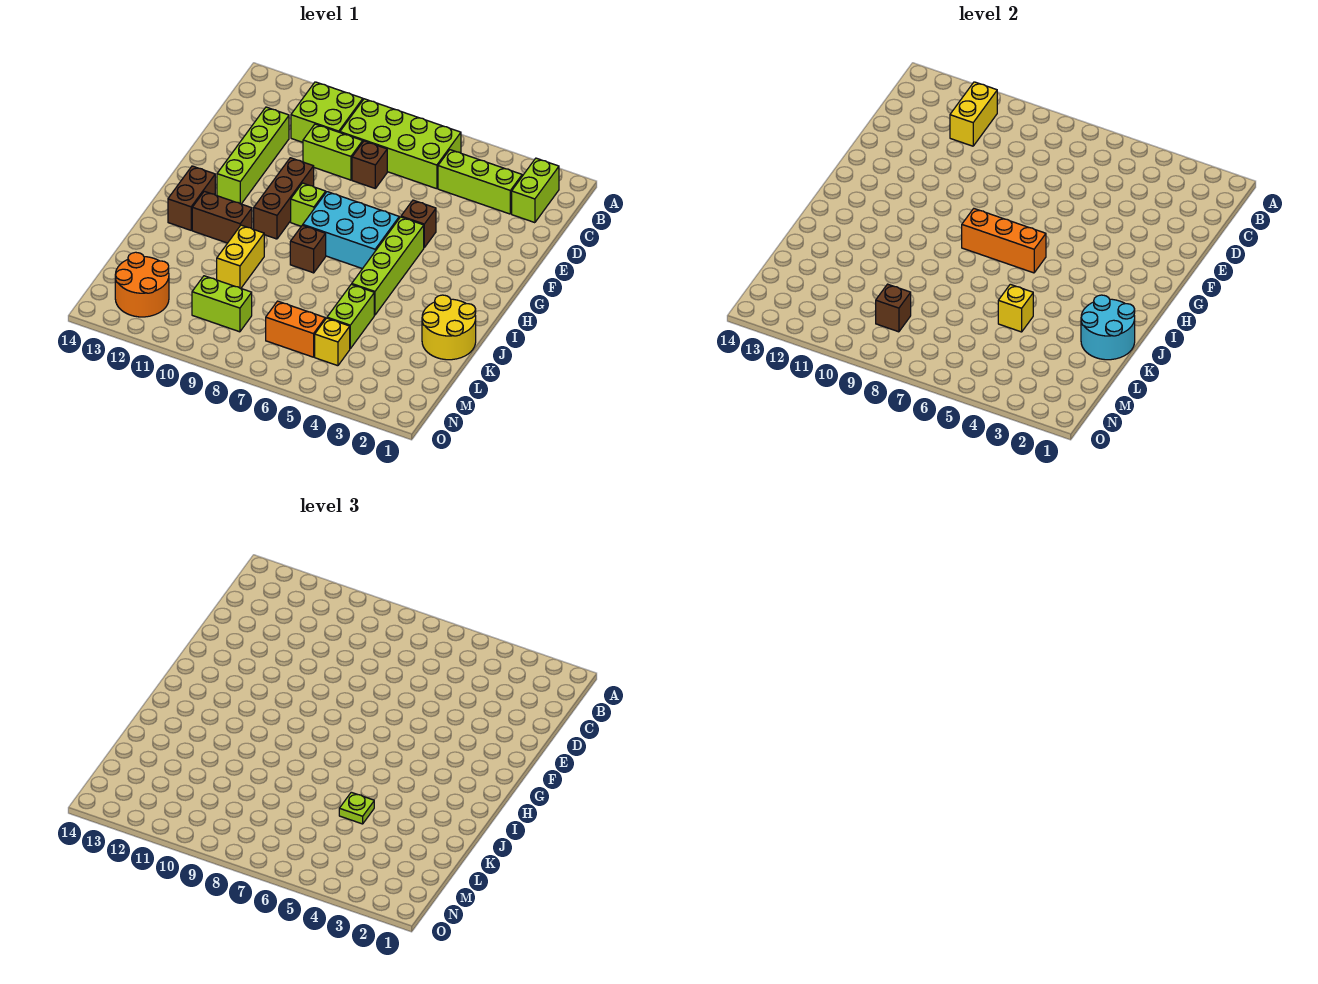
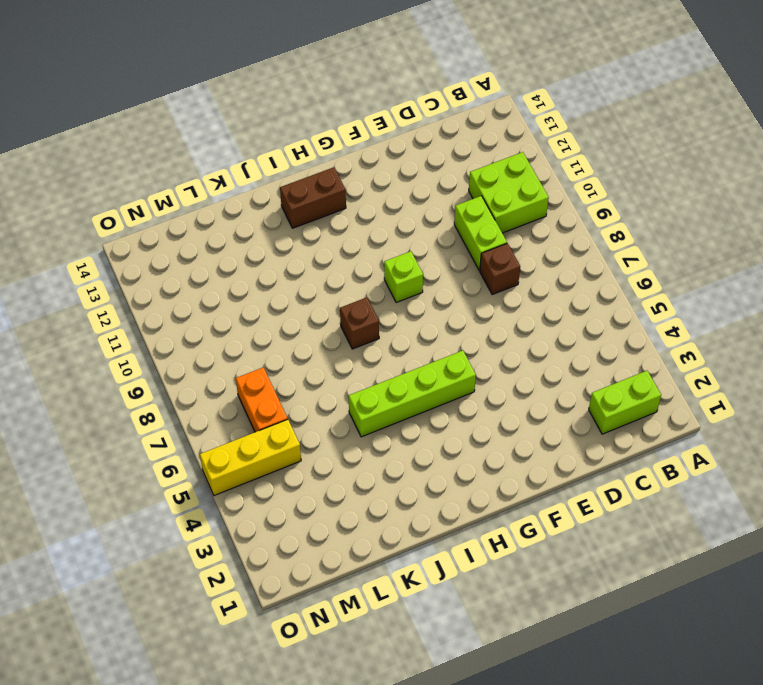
yellow 1x3 brick [200,420,301,496] -> yellow 1x1 brick [315,318,350,366]
none -> lime 2x4 brick [340,99,461,189]
none -> lime 1x3 brick [438,150,522,214]
none -> lime 1x4 brick [217,107,289,204]

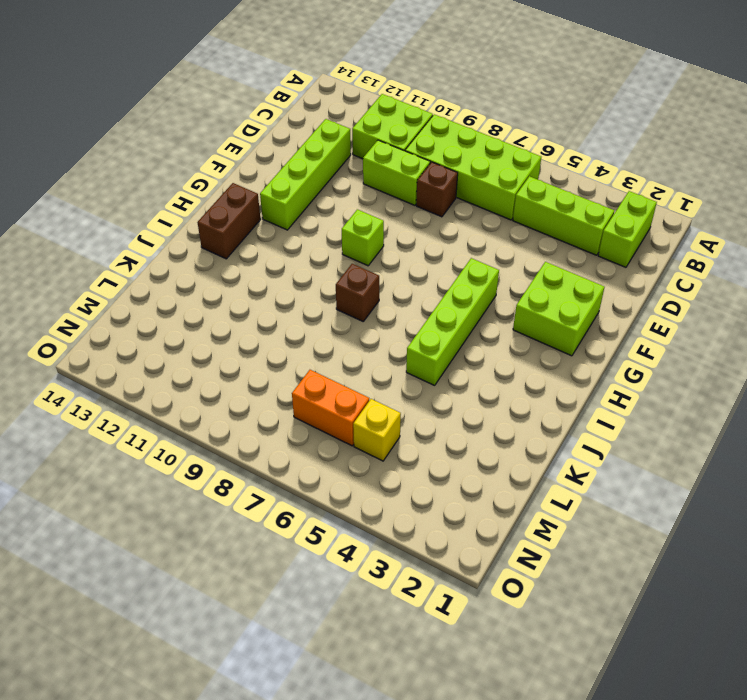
lime 2x2 brick [513,262,605,356] -> none
none -> brown 1x1 brick [401,200,436,247]
none -> brown 1x3 brick [254,158,314,239]
none -> cyan 2x3 brick [303,192,399,269]

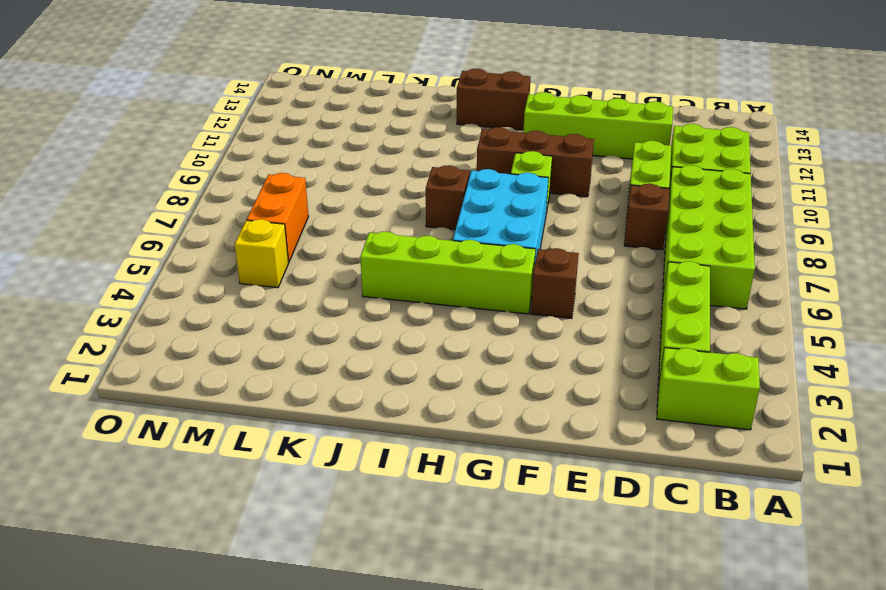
none -> brown 1x2 brick [192,191,252,243]
none -> yellow 2x2 round brick [422,295,476,360]
none -> yellow 1x2 brick [217,225,264,288]

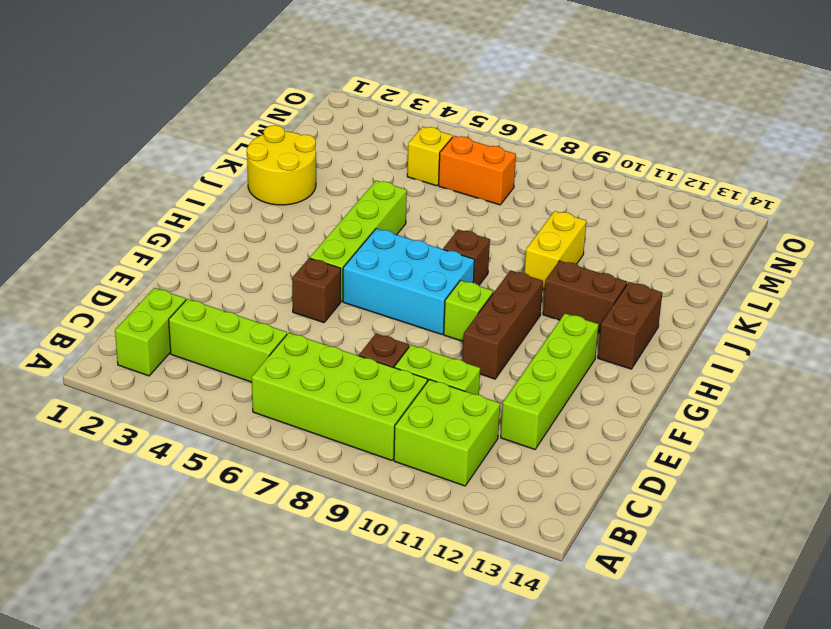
none -> lime 1x2 brick [327,284,374,349]
none -> lime 1x2 brick [192,276,252,332]
none -> orange 2x2 round brick [115,252,169,317]

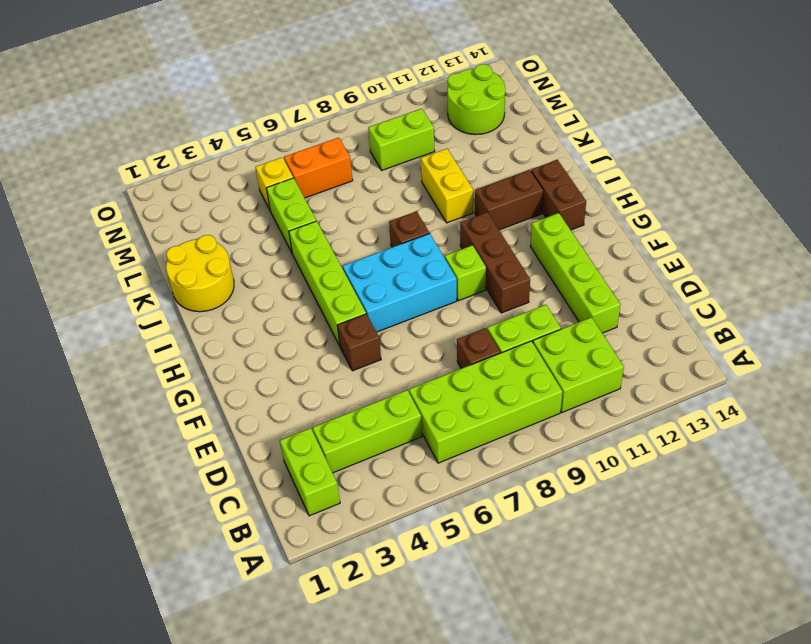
lime 2x2 round brick [447,64,505,135] -> orange 2x2 round brick [115,252,169,317]
none -> yellow 1x2 brick [950,82,997,146]
none -> orange 1x3 brick [962,209,1046,273]
none -> cyan 2x2 round brick [1081,295,1135,360]

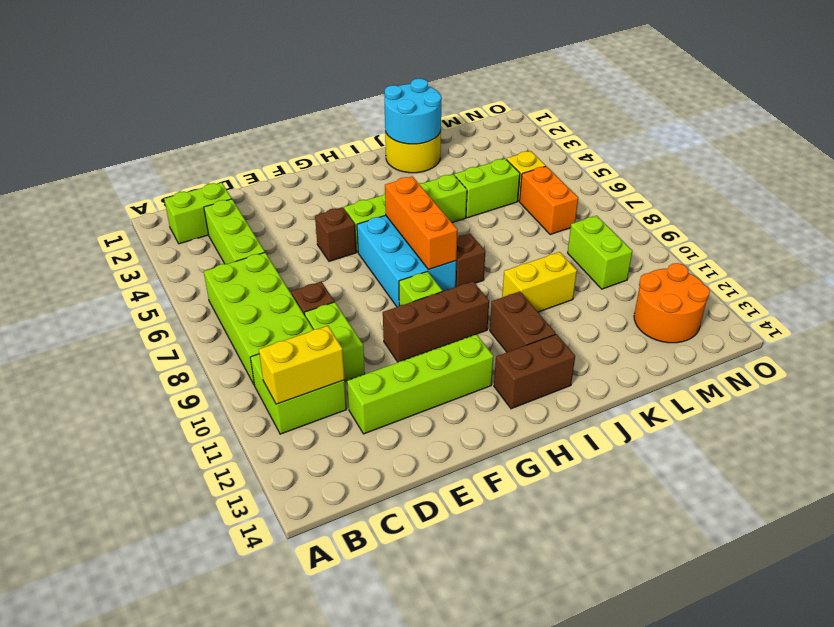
none -> yellow 1x1 brick [998,284,1033,332]
none -> brown 1x1 brick [876,284,911,332]
none -> lime 1x1 plate [339,792,374,824]

